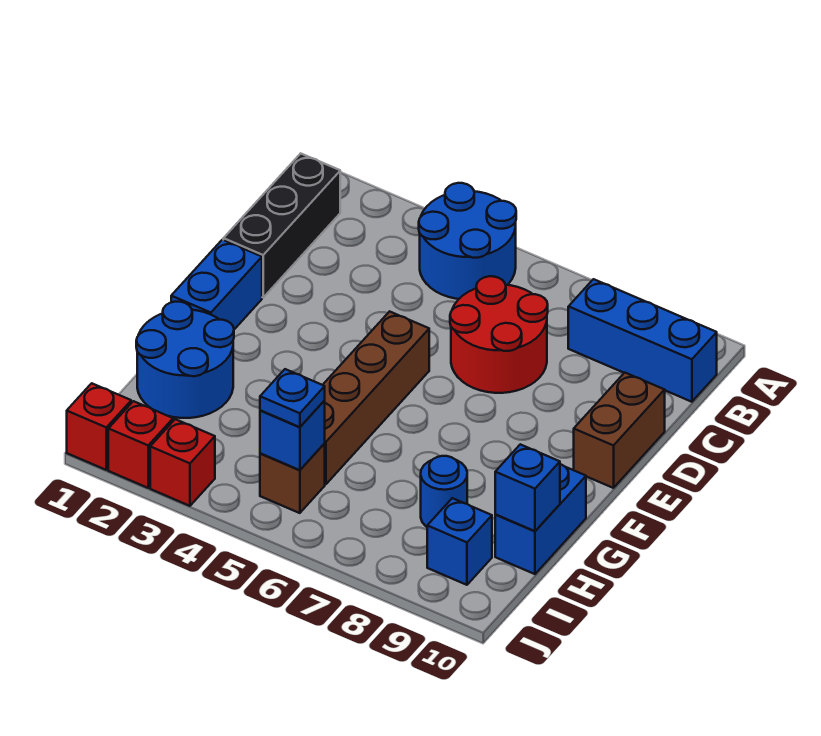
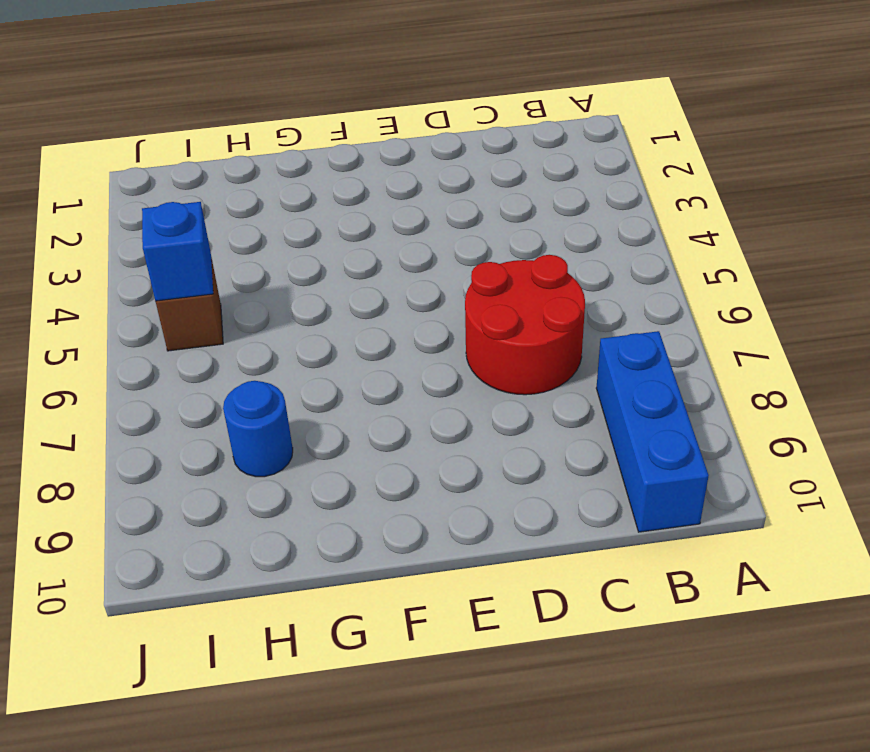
none -> blue 2x2 round brick [419,183,516,299]
none -> black 1x3 brick [223,154,340,297]
none -> brown 1x2 brick [574,373,665,488]

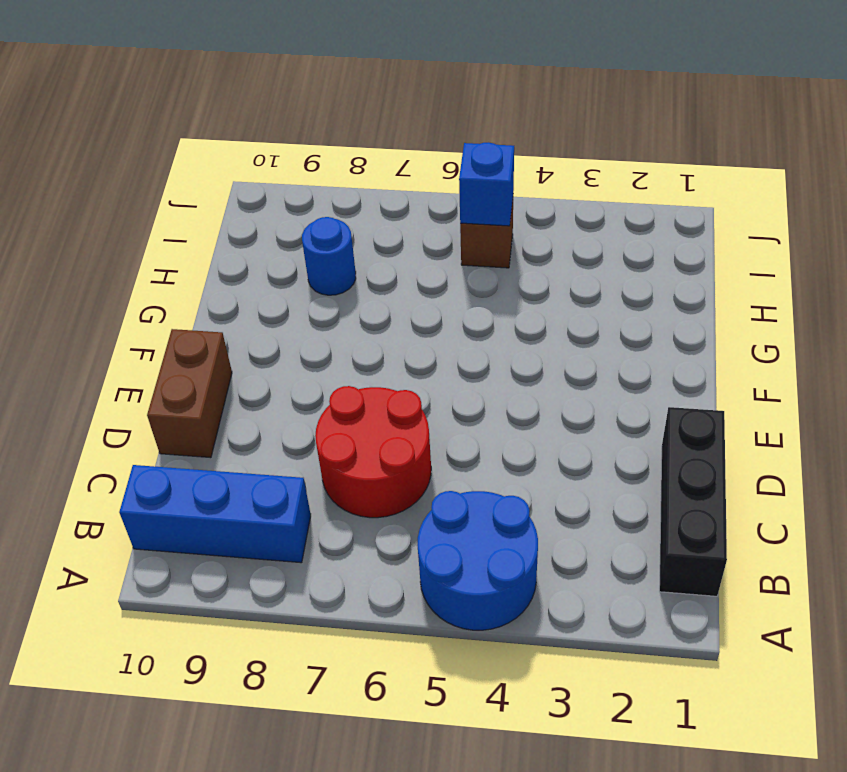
none -> blue 1x2 brick [171,240,262,329]
none -> brown 1x4 brick [323,311,429,484]
none -> blue 2x2 round brick [136,302,234,418]

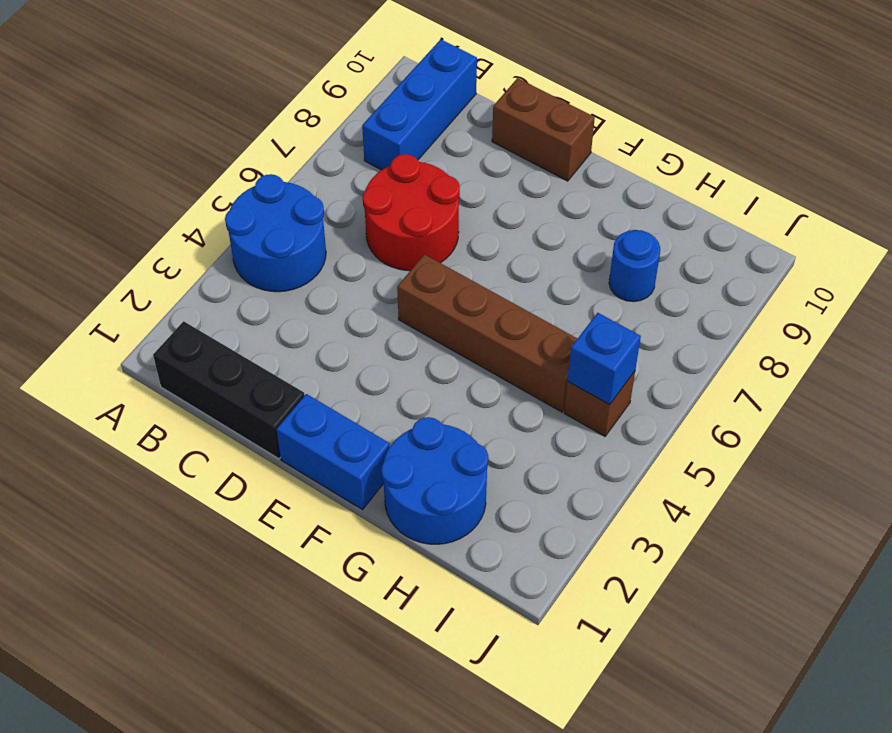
none -> blue 1x2 brick [495,464,586,574]
none -> blue 1x1 brick [427,498,492,585]
none -> red 1x1 brick [67,383,131,470]

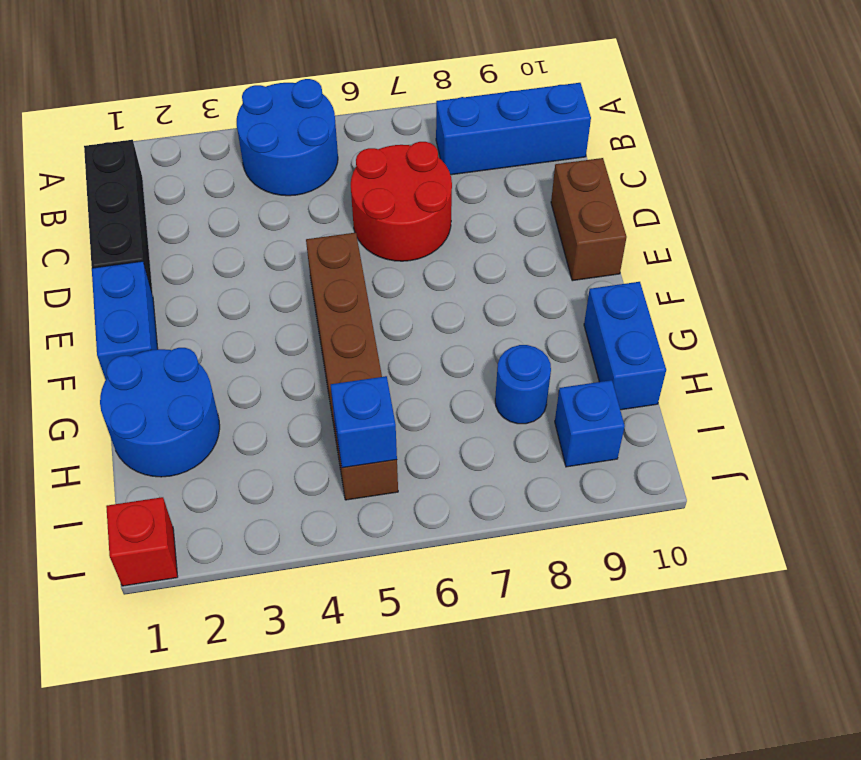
none -> red 1x1 brick [108,401,173,488]
none -> red 1x1 brick [150,419,215,506]
none -> blue 1x1 brick [495,444,560,531]

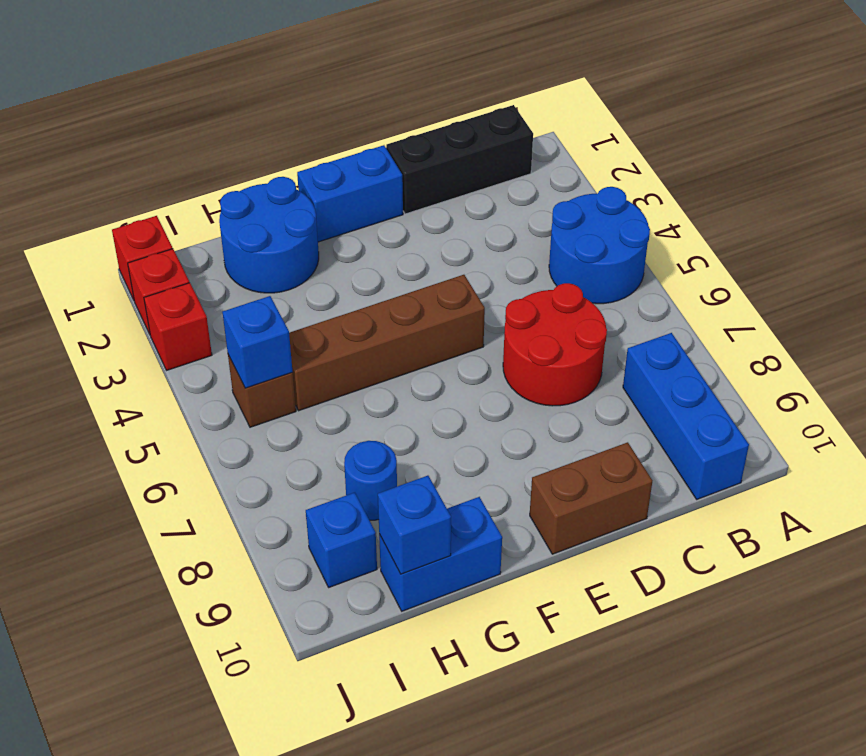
none -> blue 1x1 plate [260,369,325,427]

